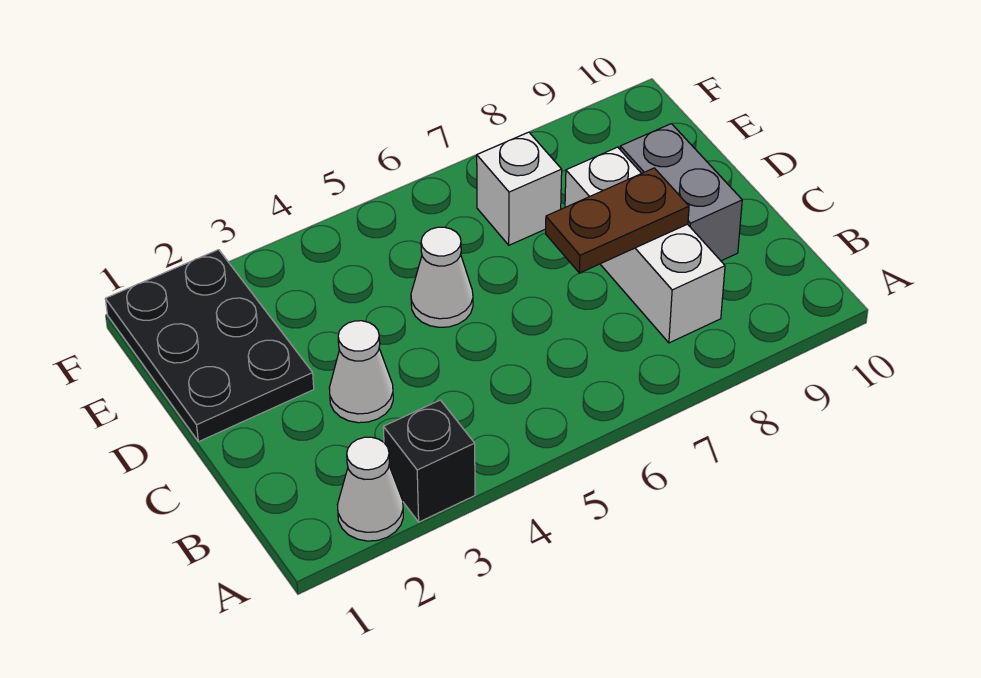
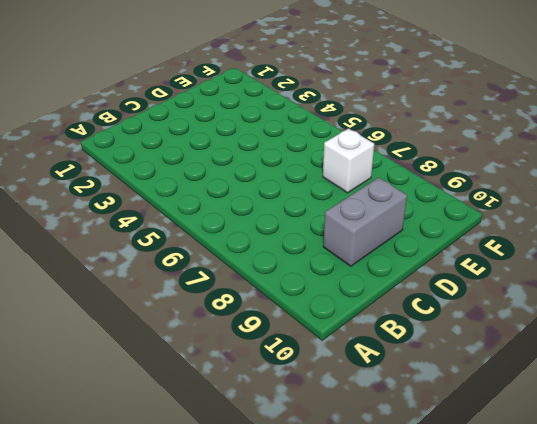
none -> white 1x1 cone [338,437,403,541]
none -> black 1x1 brick [383,400,475,522]

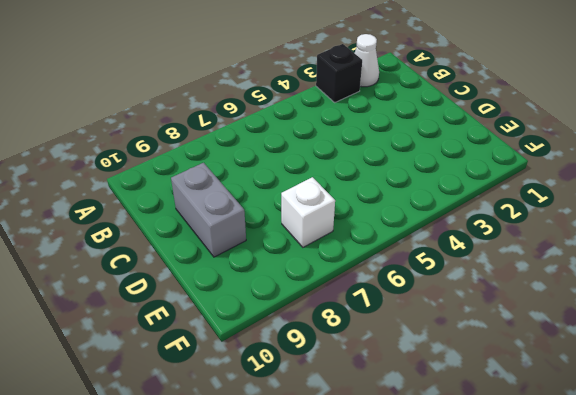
none -> white 1x3 brick [565,147,725,343]
none -> white 1x1 cone [329,321,393,423]

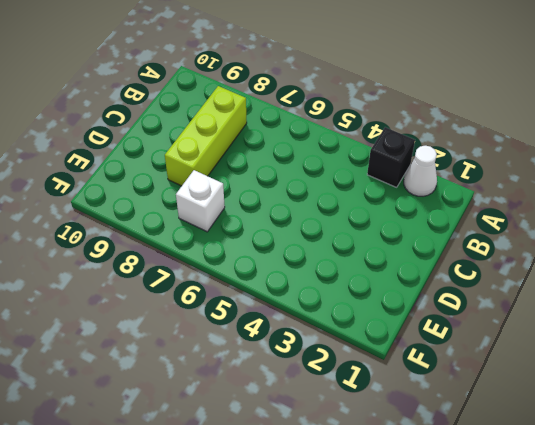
lime 1x3 brick [165,86,247,186] -> white 1x3 brick [565,147,725,343]
none -> white 1x1 cone [329,321,393,423]
none -> grey 1x2 brick [620,124,742,261]

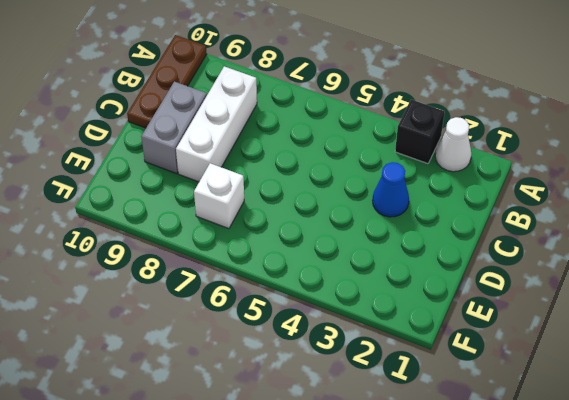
brown 1x3 plate [127,35,207,128] -> none
blue 1x1 cone [373,162,409,217] -> white 1x1 cone [329,321,393,423]
none -> black 2x3 plate [105,250,314,442]
none -> white 1x1 cone [411,227,473,327]

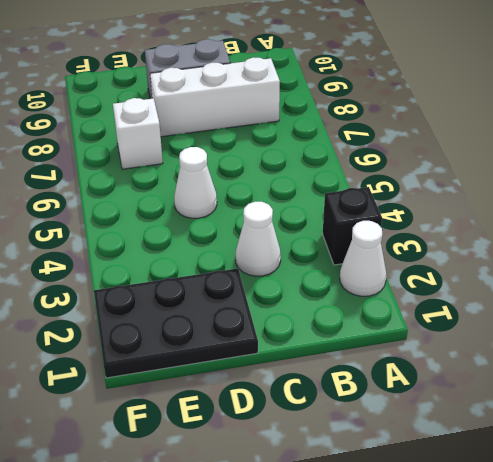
none -> brown 1x2 plate [546,168,689,273]

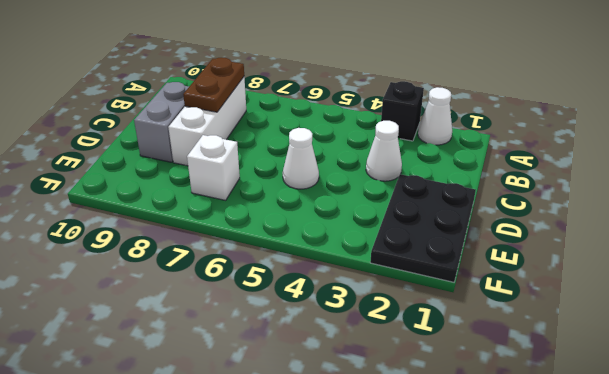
brown 1x2 plate [183,58,244,112] -> brown 1x2 plate turned to [546,168,689,273]

